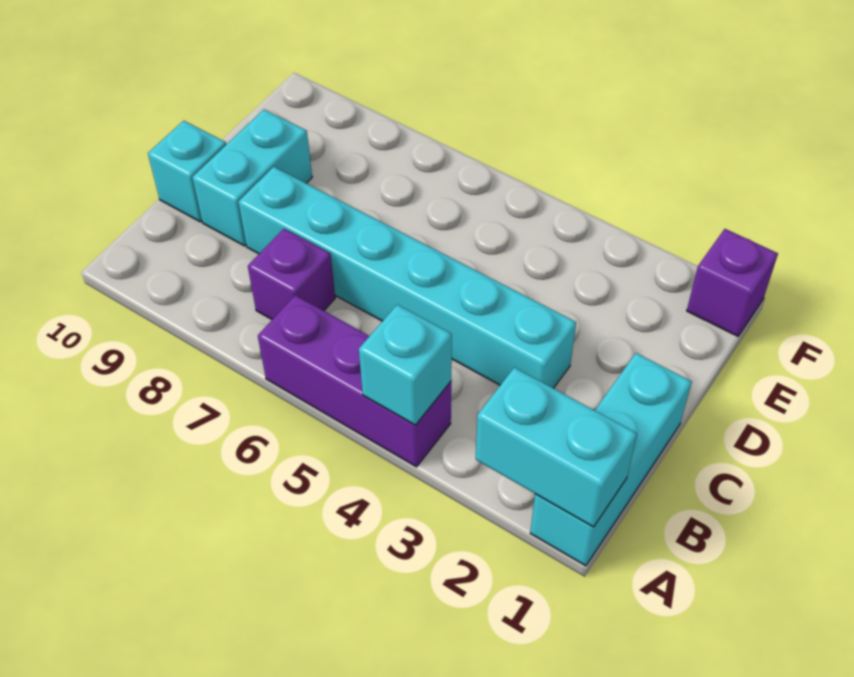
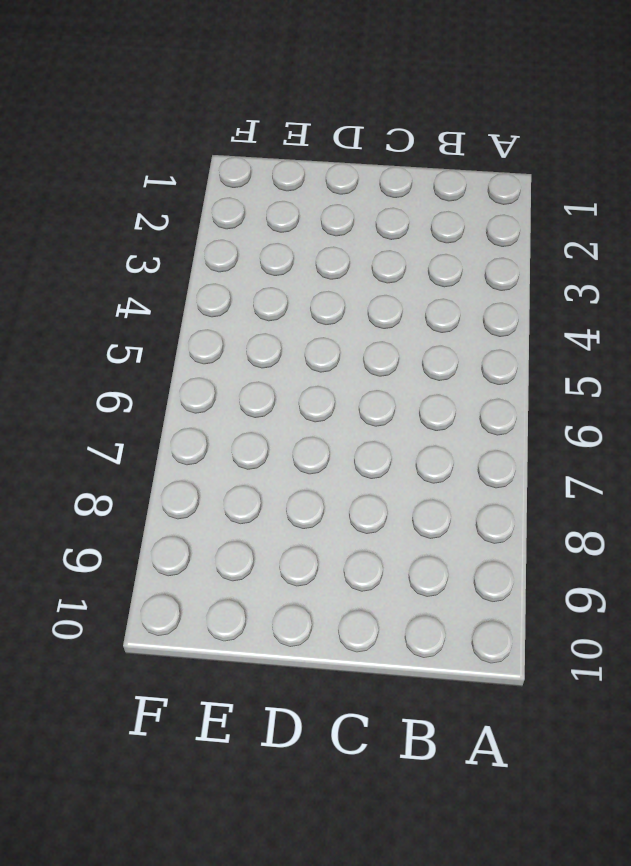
none -> cyan 1x3 brick [530,353,692,566]
none -> purple 1x3 brick [258,295,451,467]

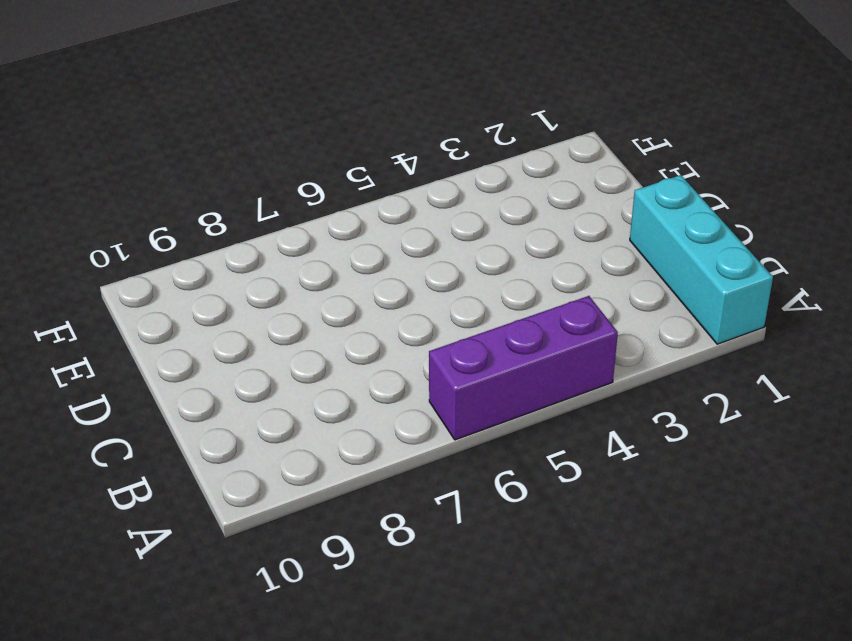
none -> purple 1x1 brick [248,229,335,319]
none -> cyan 1x6 brick [239,167,576,388]

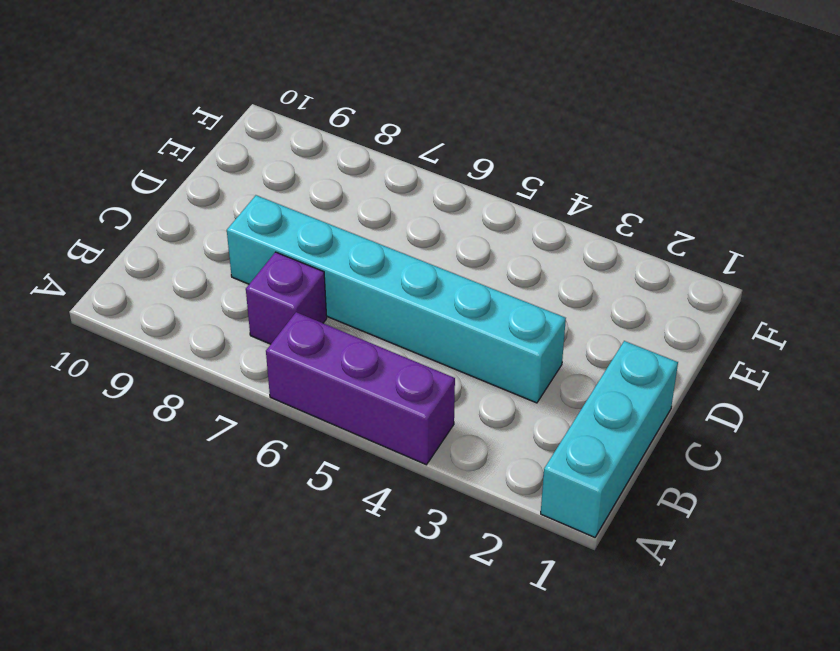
none -> cyan 1x2 brick [192,109,312,246]
none -> cyan 1x1 brick [148,121,226,222]

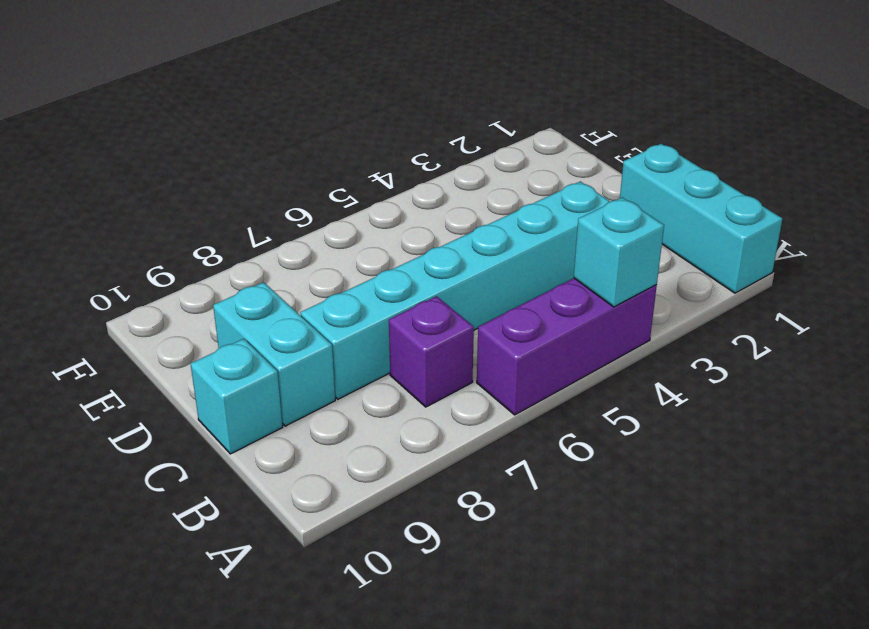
none -> purple 1x1 brick [687,229,778,336]
none -> cyan 1x2 brick [476,367,637,527]

